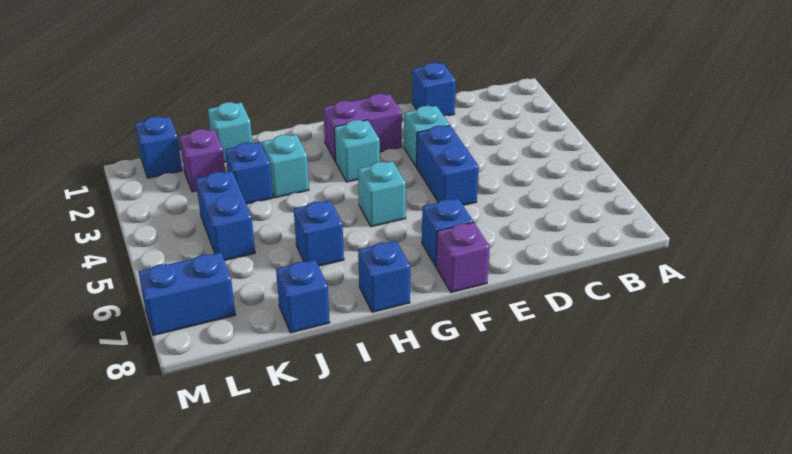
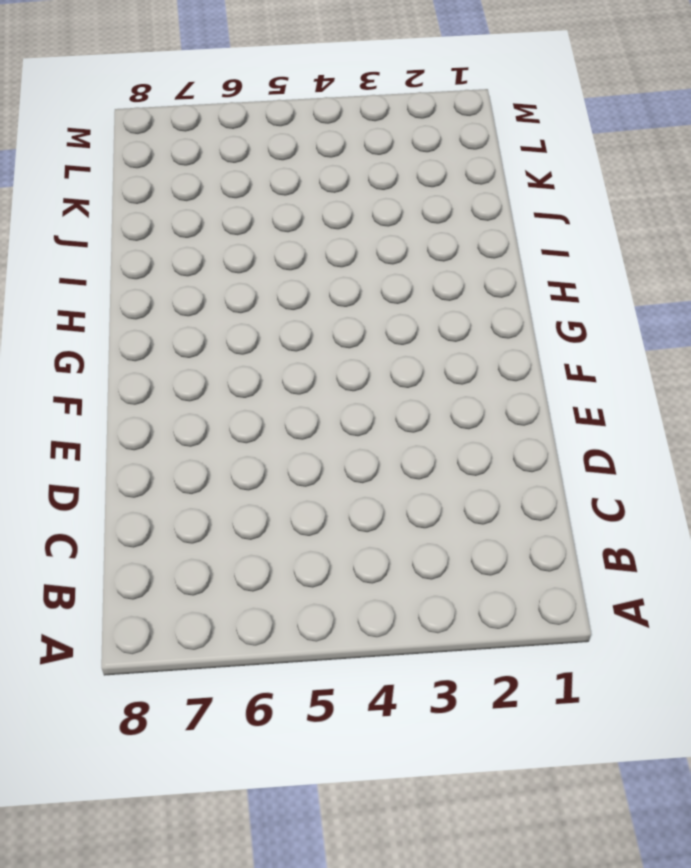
none -> blue 1x1 brick [412,62,456,116]
none -> cyan 1x1 brick [404,106,450,167]
none -> blue 1x2 brick [417,125,479,205]

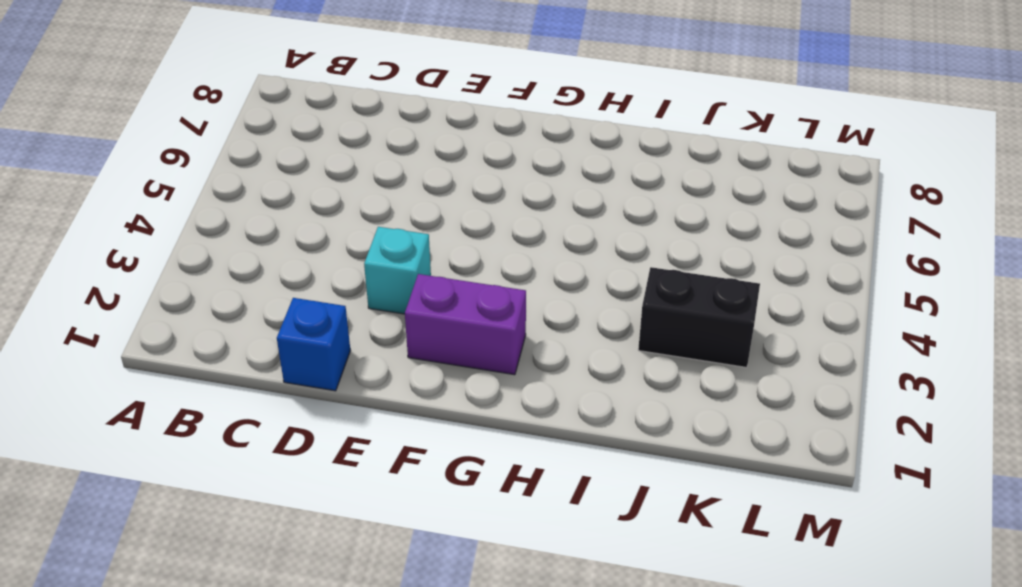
black 1x2 brick [638,267,760,368] -> blue 1x1 brick [225,142,273,204]
none -> blue 1x2 brick [417,125,479,205]
none -> blue 1x1 brick [422,198,473,266]
none -> purple 1x1 brick [436,222,490,292]

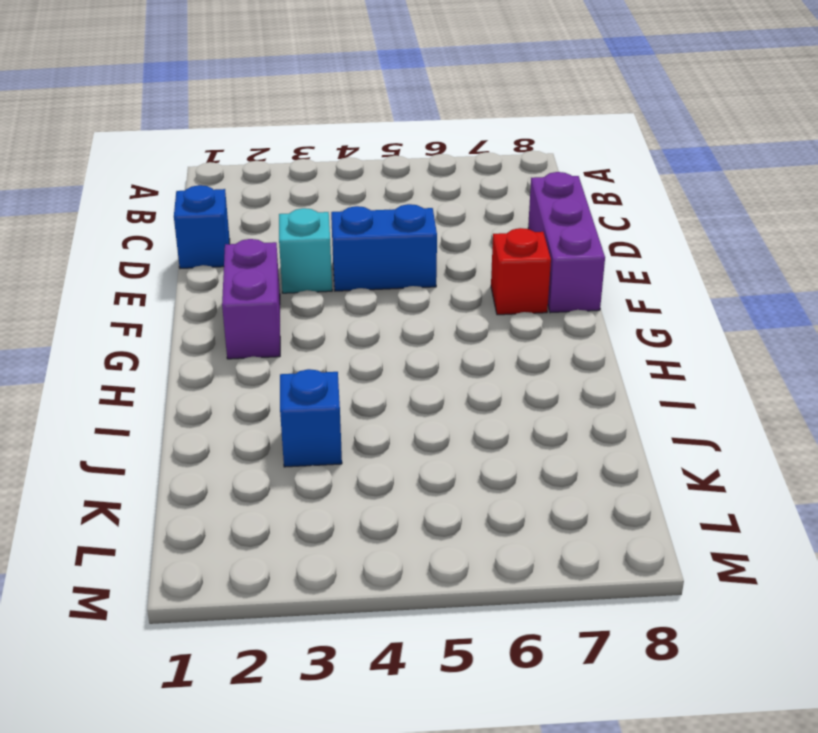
purple 1x3 brick [528,172,605,313] -> purple 1x1 brick [436,222,490,292]
red 1x1 brick [491,228,551,315] -> blue 1x1 brick [422,198,473,266]
none -> cyan 1x1 brick [334,120,380,182]
none -> cyan 1x1 brick [358,161,406,227]
none -> blue 1x1 brick [358,241,410,312]

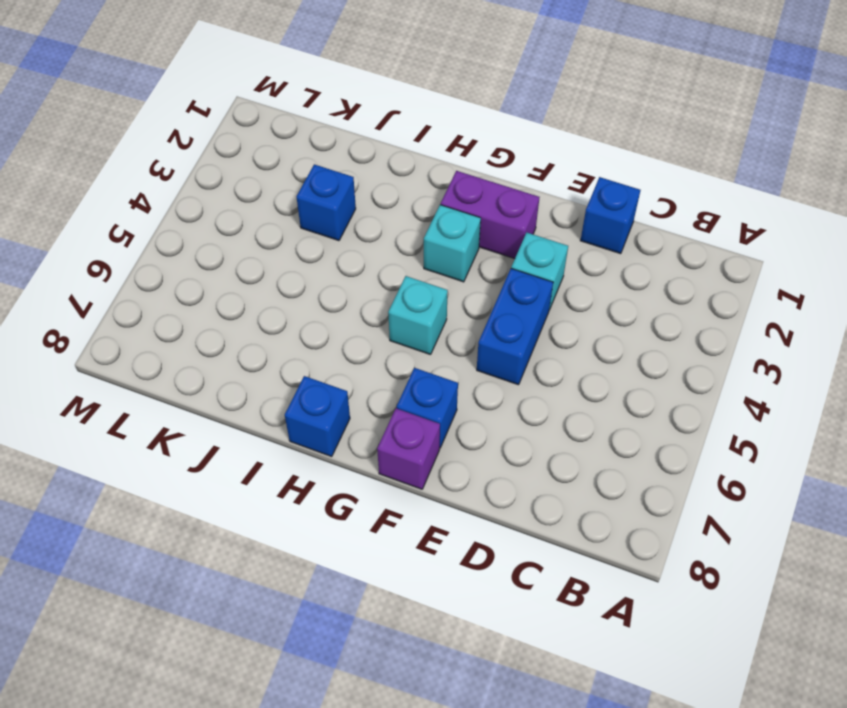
none -> cyan 1x1 brick [262,135,309,198]
none -> blue 1x1 brick [294,200,344,266]
none -> cyan 1x1 brick [208,102,252,162]

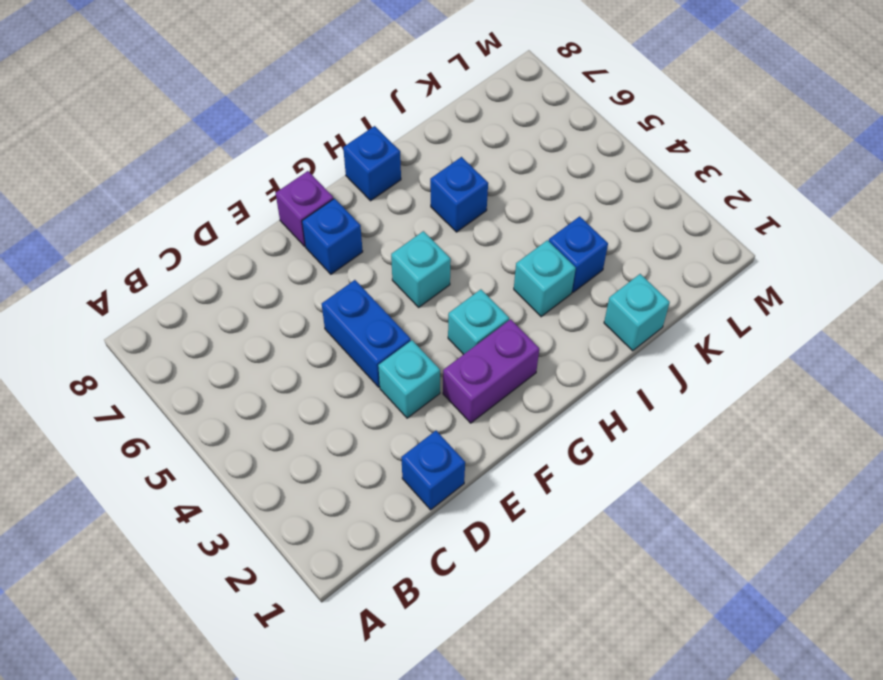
none -> blue 1x1 brick [276,260,330,333]
none -> purple 1x1 brick [179,129,226,192]
none -> blue 1x2 brick [196,171,255,260]

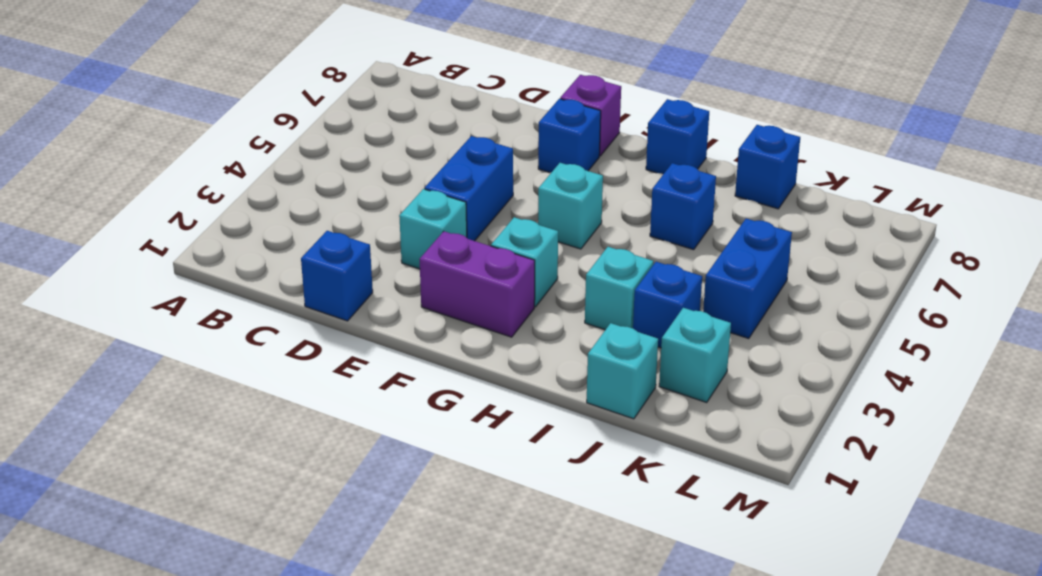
cyan 1x1 brick [659,308,731,403] -> purple 1x1 brick [179,129,226,192]
none -> blue 1x1 brick [135,116,182,178]
none -> blue 1x2 brick [138,252,236,335]

